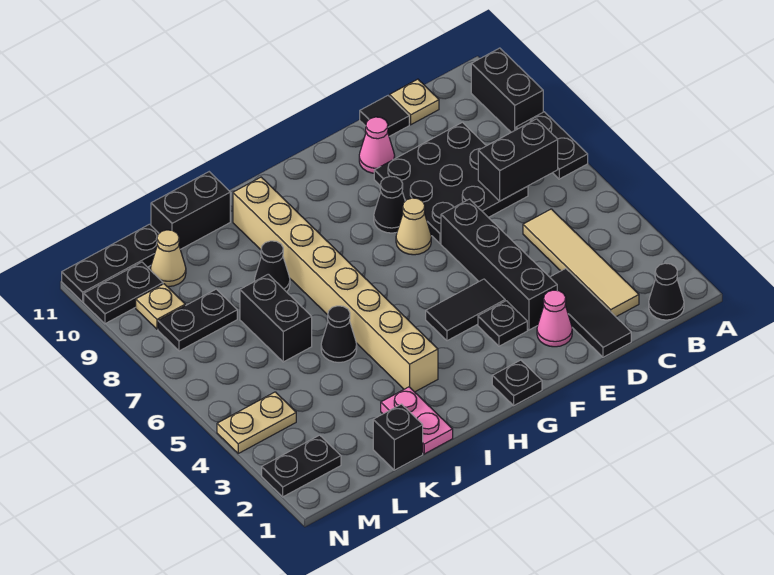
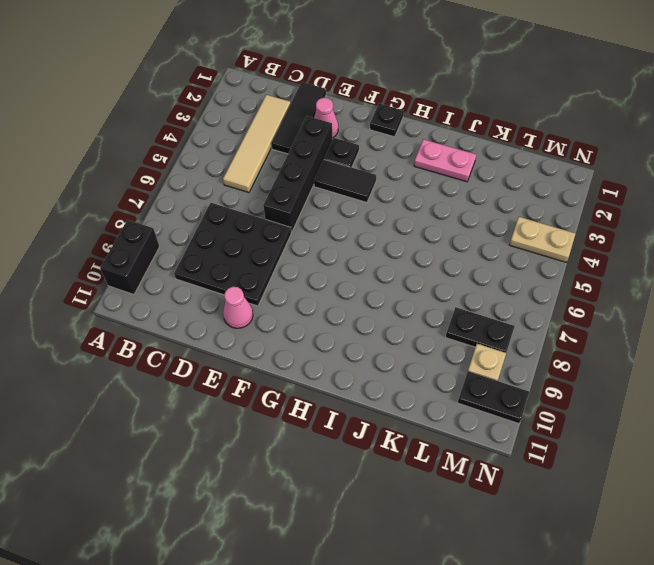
pink 1x2 plate [414,139,476,182] -> pink 1x2 plate turned to [381,387,453,454]
none -> black 1x2 plate [516,112,588,179]
none -> black 1x1 cone [649,263,684,320]
none -> tan 1x1 plate [390,79,439,125]
none -> black 1x1 tile [360,96,409,136]

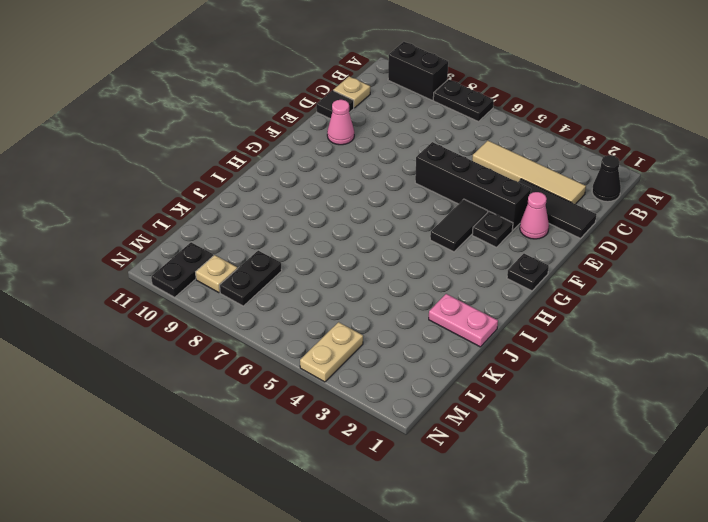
none -> black 3x3 plate [374,122,528,243]
none -> tan 1x1 cone [396,198,431,255]
none -> black 1x1 cone [374,176,405,233]
none -> tan 1x8 brick [233,177,438,392]

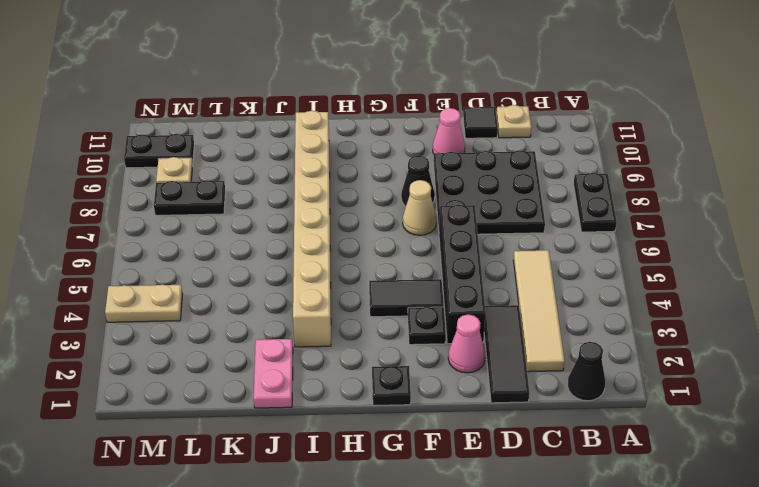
none -> black 1x2 brick [471,48,543,132]
none -> black 1x1 cone [321,306,357,362]
none -> black 1x1 cone [255,241,290,292]
none -> black 1x2 brick [151,172,230,249]

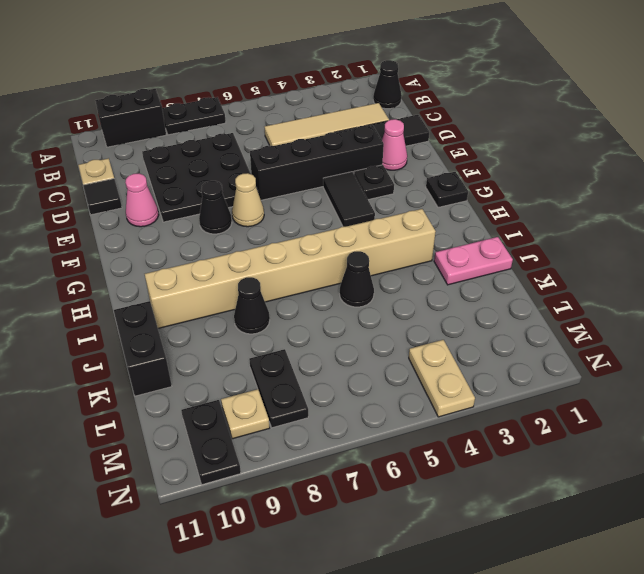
none -> black 1x1 brick [373,404,423,470]
none -> black 1x2 brick [240,274,312,362]
none -> tan 1x1 cone [150,230,186,287]
none -> black 1x3 plate [62,224,159,302]

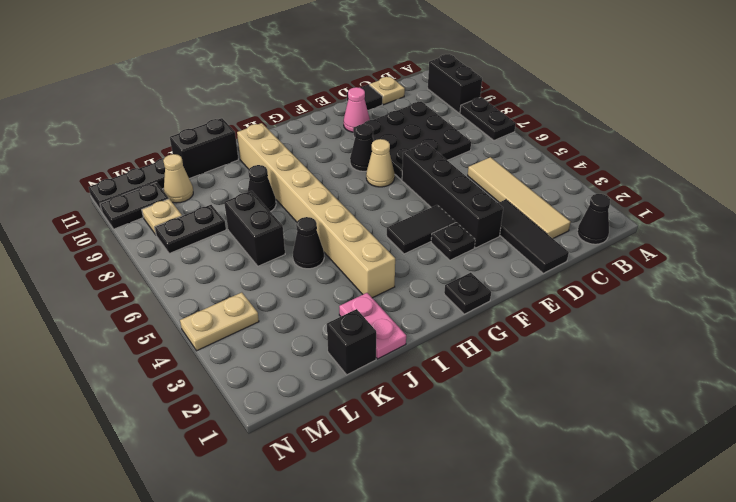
none -> pink 1x1 cone [537,290,572,347]
none -> black 1x2 plate [262,435,341,497]
none -> black 1x2 brick [478,119,558,201]

